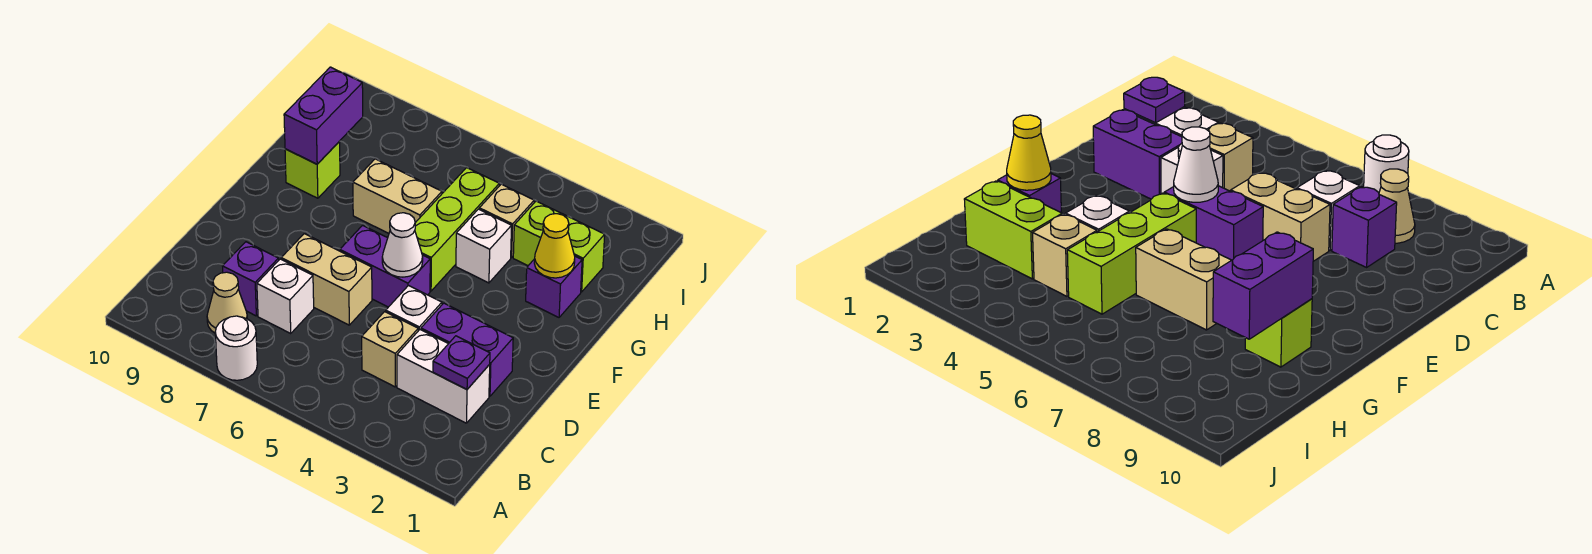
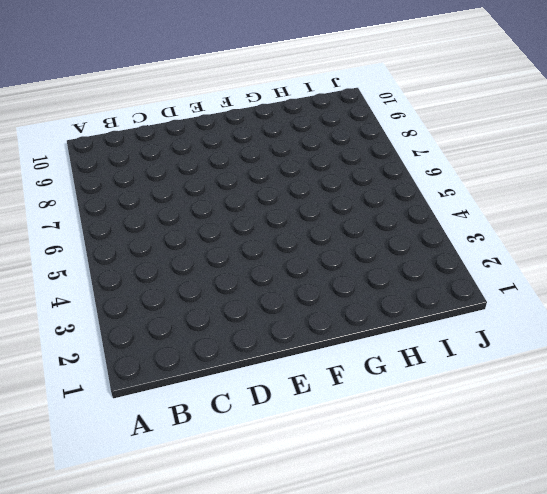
none -> white 1x1 round brick [215,316,257,380]
none -> tan 1x1 cone [207,272,247,333]
none -> white 1x2 brick [397,330,490,423]

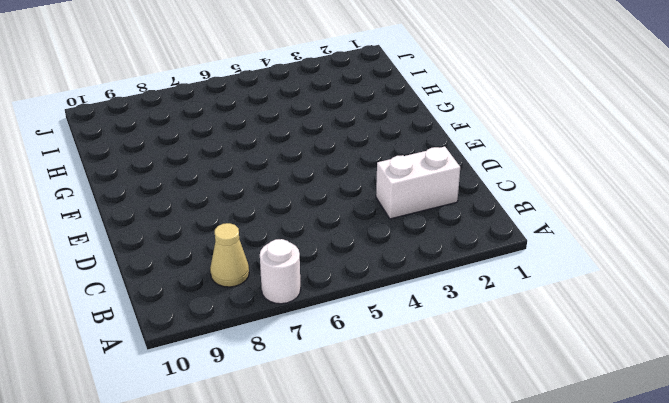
none -> tan 1x1 brick [362,312,418,387]
none -> white 1x1 brick [257,259,314,333]
none -> purple 1x1 brick [223,242,279,316]

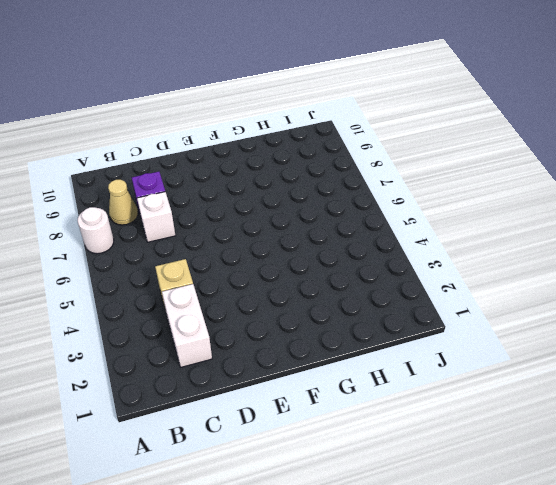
none -> purple 1x2 brick [421,303,513,396]
none -> white 1x1 brick [386,286,442,331]
none -> tan 1x2 brick [281,234,372,325]

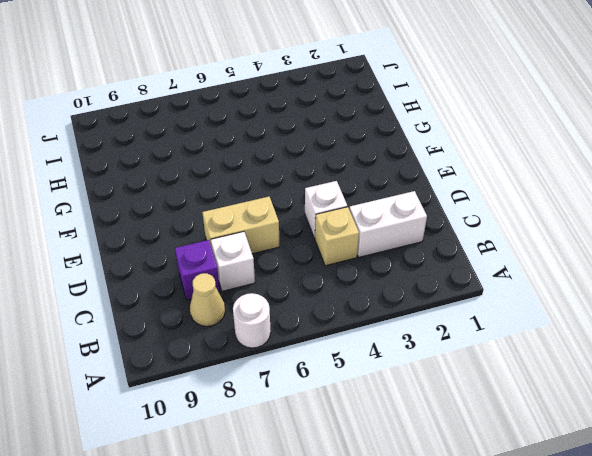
none -> purple 1x2 brick [421,303,513,396]
none -> purple 1x2 brick [340,225,430,307]
none -> lime 1x3 brick [415,168,499,291]

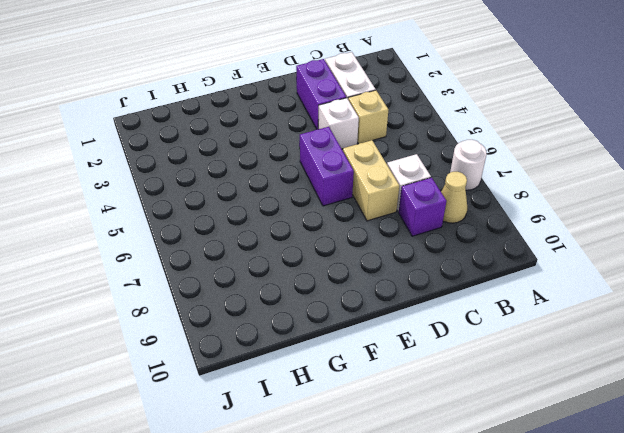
none -> lime 1x3 brick [415,168,499,291]
none -> purple 1x1 brick [526,256,582,317]
none -> white 1x1 brick [456,209,512,283]

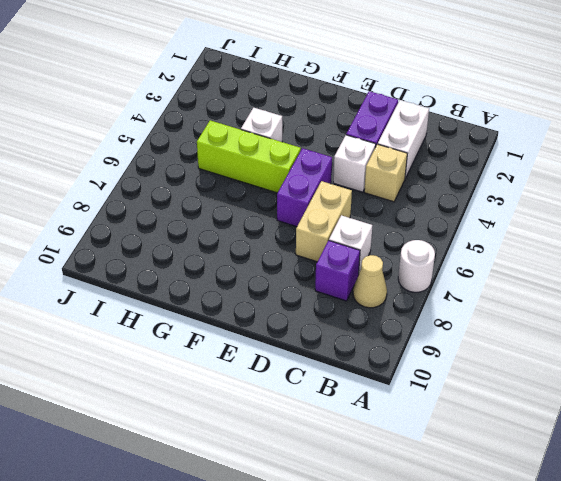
none -> purple 1x1 brick [526,256,582,317]
none -> tan 1x2 brick [353,159,442,233]
none -> lime 1x1 brick [285,142,340,198]

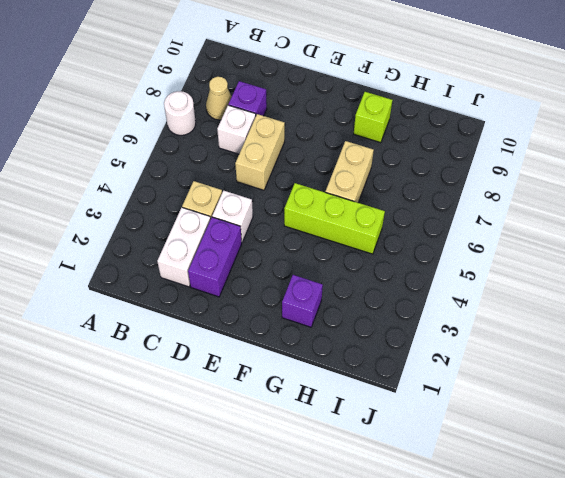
none -> purple 1x2 brick [340,225,430,307]
none -> white 1x1 brick [456,209,512,283]
none -> lime 1x2 brick [513,201,605,292]

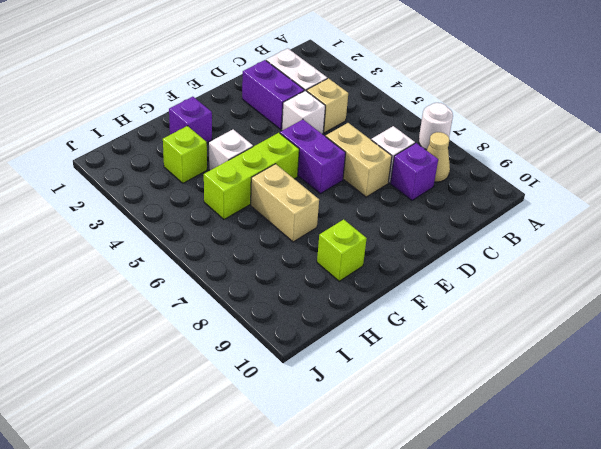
lime 1x1 brick [163,126,207,183] -> lime 1x2 brick [513,201,605,292]
none -> tan 1x1 brick [479,184,534,258]
none -> purple 1x1 plate [433,336,490,389]
none -> white 1x1 cone [382,213,423,277]

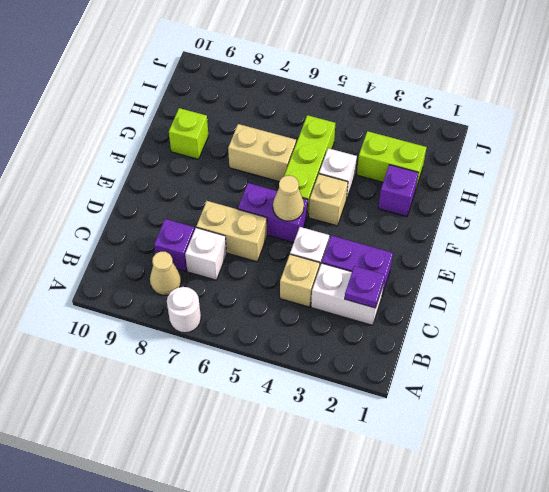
tan 1x1 cone [273,176,304,221] -> white 1x1 cone [382,213,423,277]
tan 1x1 brick [309,174,348,226] -> tan 1x1 brick moved to [479,184,534,258]
none -> yellow 1x1 cone [534,214,575,278]
none -> purple 1x2 brick [284,67,363,164]

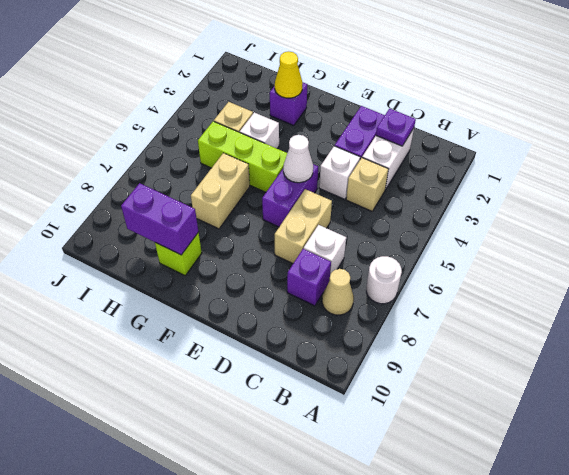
none -> lime 1x2 brick [513,201,605,292]

